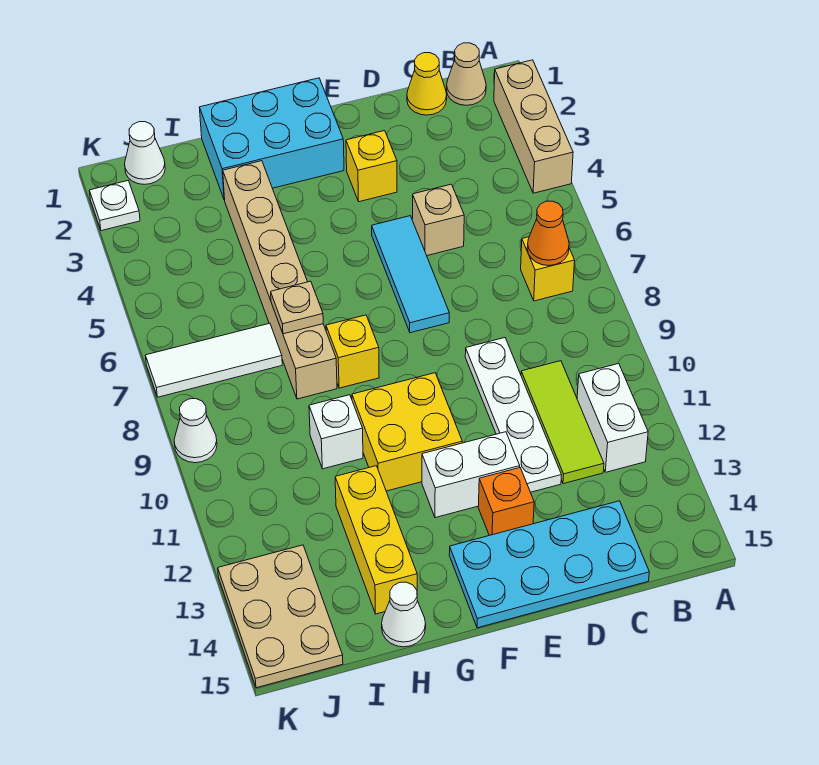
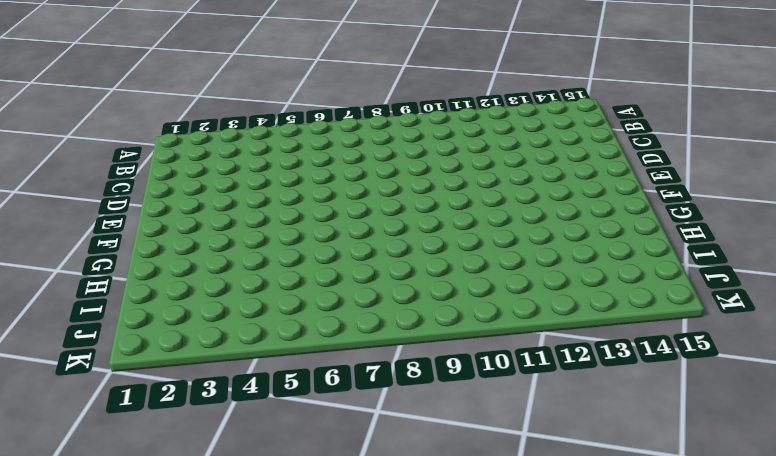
none -> tan 1x3 brick [494,60,573,193]
none -> tan 1x1 cone [447,43,486,105]
none -> yellow 1x1 brick [521,237,575,301]

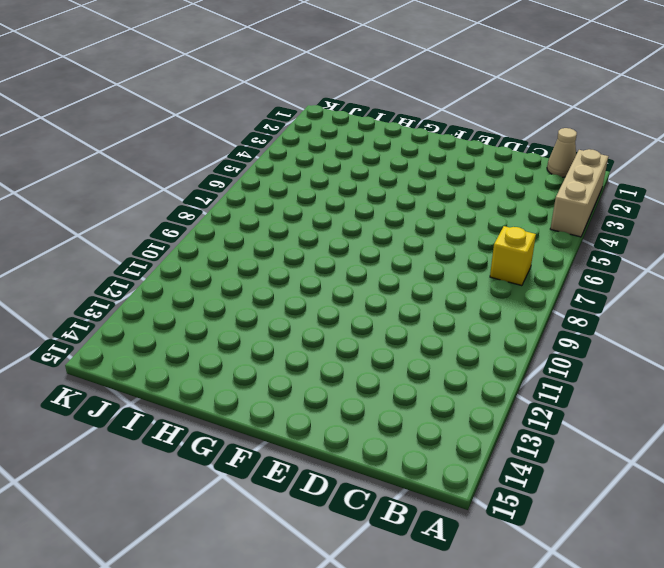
none -> white 1x2 brick [577,364,648,472]
none -> yellow 1x1 cone [407,53,447,115]
none -> lime 1x3 tile [521,361,604,484]

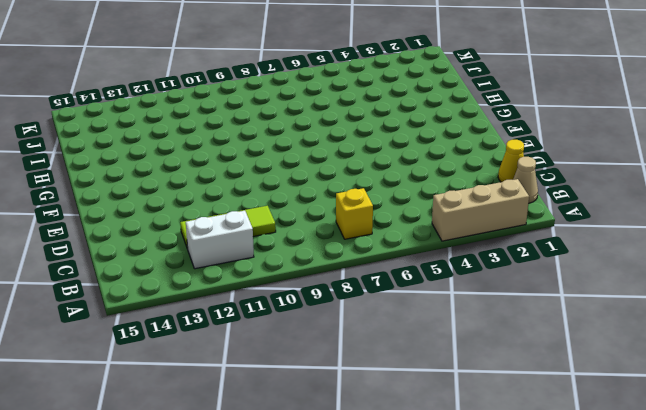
none -> cyan 2x4 plate [449,501,649,628]
none -> tan 1x1 brick [412,184,464,256]
none -> white 1x4 plate [465,338,561,492]

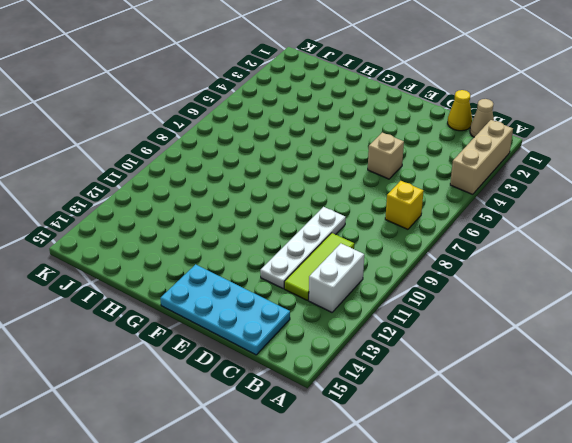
none -> yellow 1x1 brick [346,131,397,202]
none -> cyan 1x3 tile [372,216,449,333]
none -> white 1x2 brick [422,432,520,518]

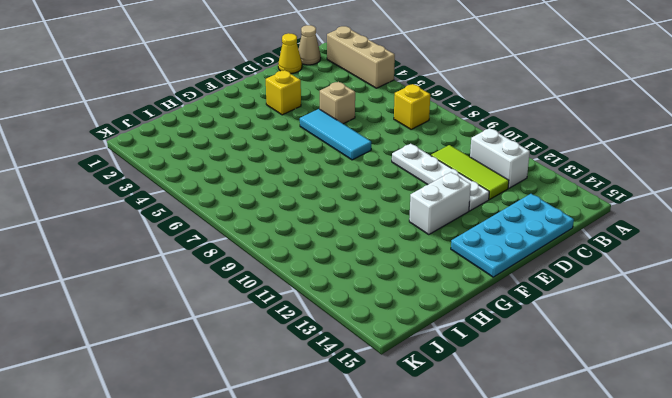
none -> orange 1x1 brick [478,468,534,536]
none -> cyan 2x3 brick [199,78,344,200]
none -> yellow 2x2 brick [352,373,462,491]

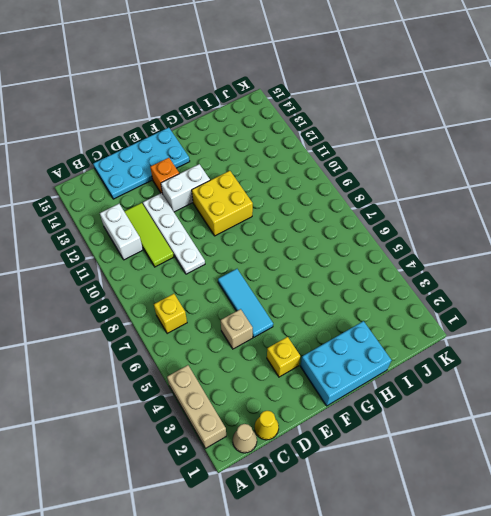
none -> yellow 1x1 brick [326,315,379,388]
none -> tan 1x6 brick [223,161,337,399]
none -> white 1x1 brick [309,395,363,469]

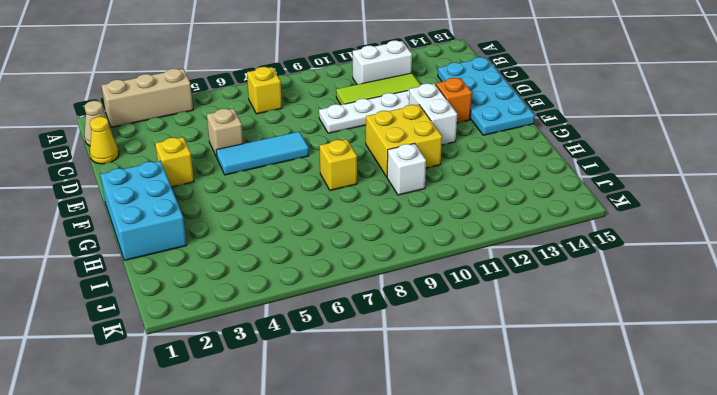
none -> tan 1x6 brick [223,161,337,399]
none -> yellow 1x3 brick [335,466,417,614]
none -> white 1x1 cone [382,582,426,647]

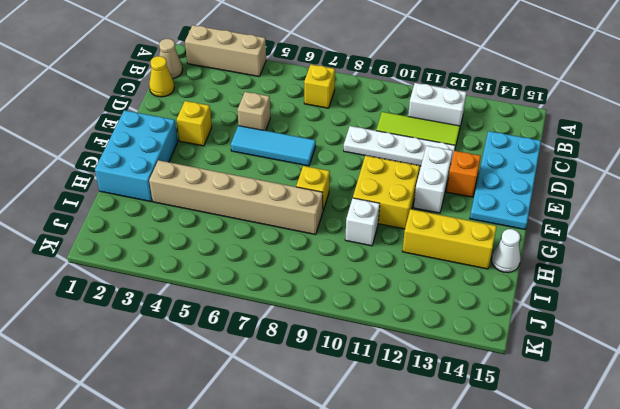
none -> white 1x3 tile [145,323,282,397]
none -> white 1x1 cone [125,122,165,184]
none -> tan 2x3 plate [218,545,343,688]

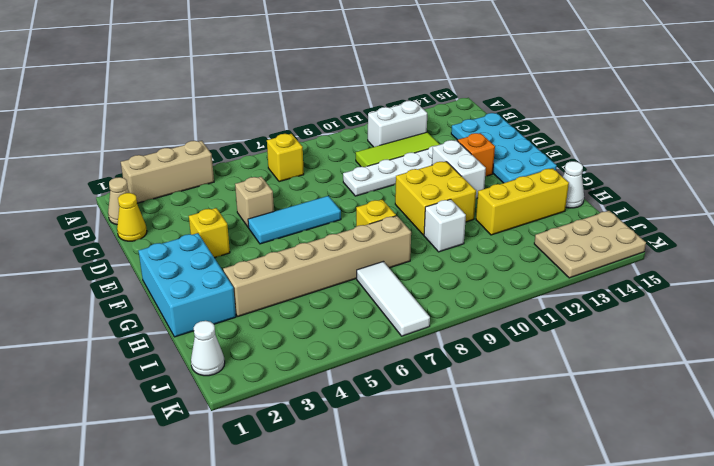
none -> white 1x1 plate [89,181,140,231]
none -> white 1x1 cone [174,399,217,463]
none -> orange 1x1 cone [527,201,569,266]

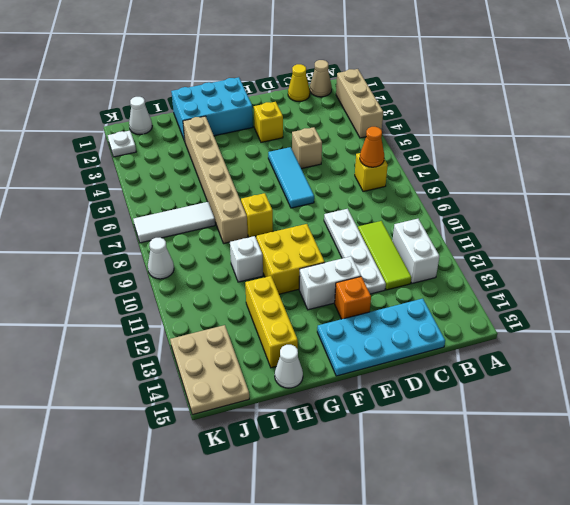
none -> tan 1x1 plate [271,281,323,334]

